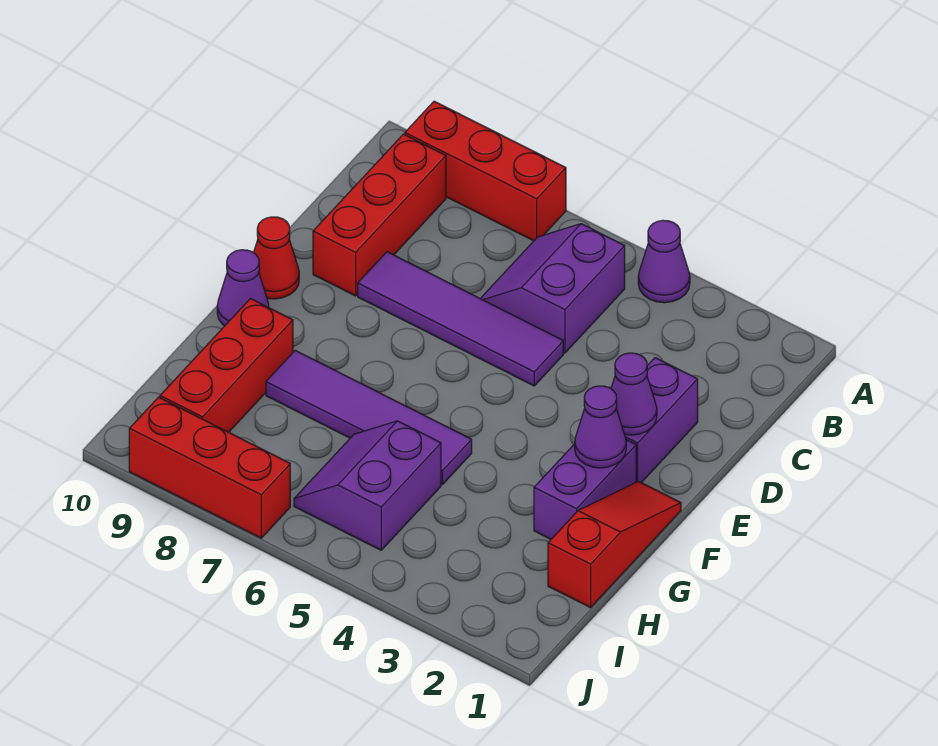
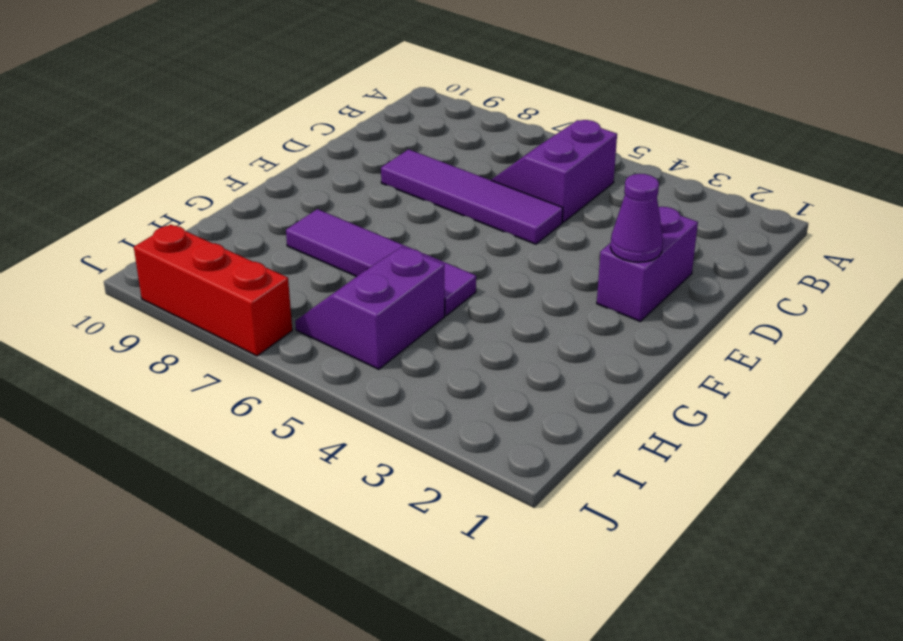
none -> purple 1x1 cone [638,220,690,303]
none -> red 1x3 brick [405,101,566,241]
none -> red 1x3 brick [313,134,446,296]

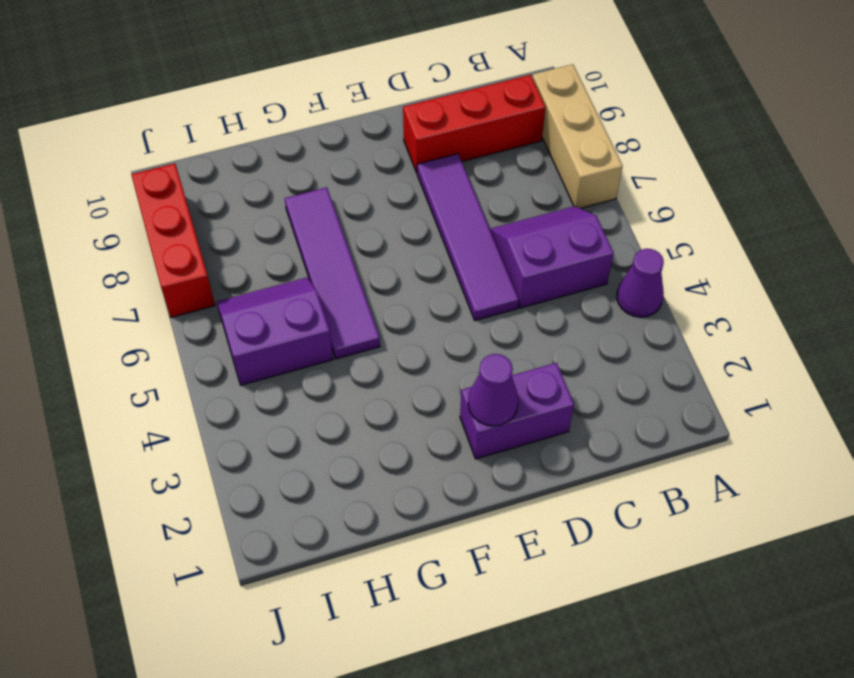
tan 1x3 brick [532,64,623,208] -> red 1x3 brick [405,101,566,241]
none -> red 1x1 cone [254,217,299,299]
none -> red 1x3 slope [548,481,681,608]
none -> purple 1x2 brick [534,440,636,539]

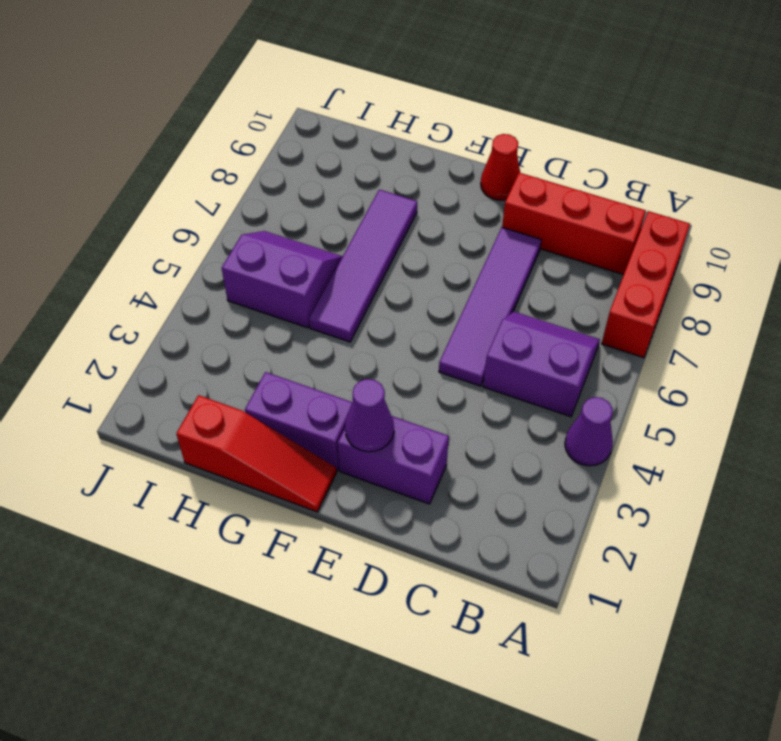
none -> purple 1x1 cone [217,250,269,326]
none -> red 1x3 brick [160,299,293,432]
none -> red 1x3 brick [129,397,290,538]

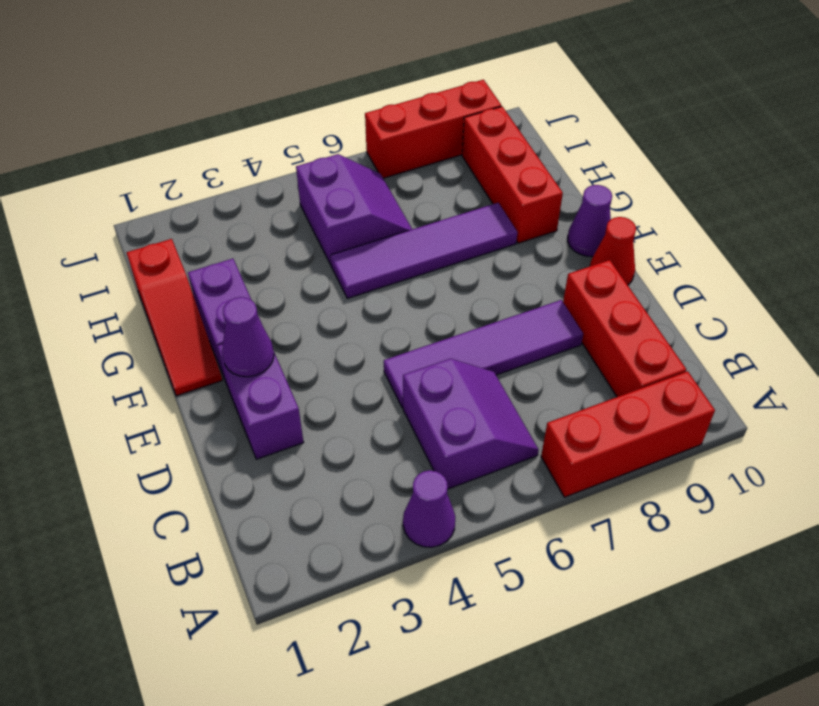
none -> purple 1x1 cone [575,386,626,468]

